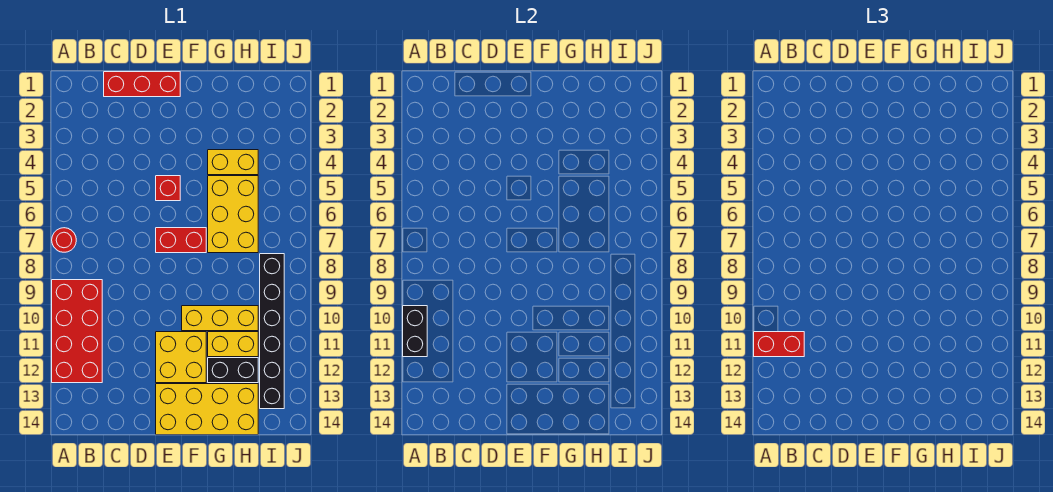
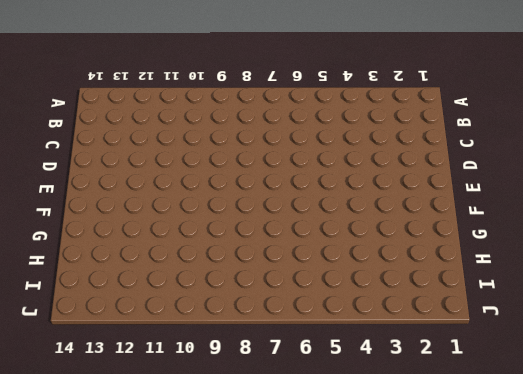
none -> red 1x1 round brick [52,228,76,252]
none -> red 2x4 brick [52,280,102,383]
none -> red 1x3 brick [104,72,180,97]

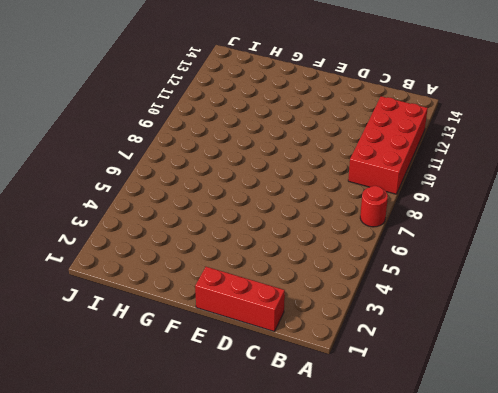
none -> red 1x1 brick [156,176,180,201]
none -> red 1x2 brick [156,228,206,253]
none -> yellow 2x2 brick [156,332,206,383]

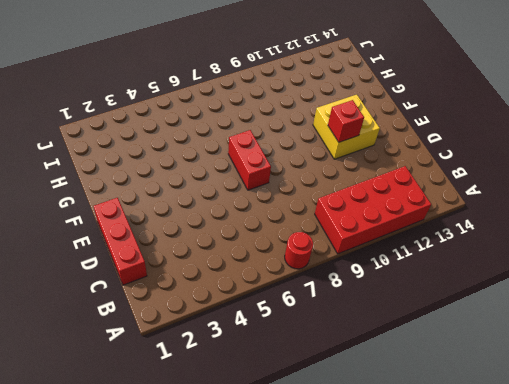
red 1x1 brick [328,100,364,142] -> red 1x1 brick moved to [156,176,180,201]
none -> yellow 2x4 brick [156,384,258,435]
none -> yellow 1x3 brick [182,306,258,331]
none -> yellow 1x2 brick [208,150,258,175]

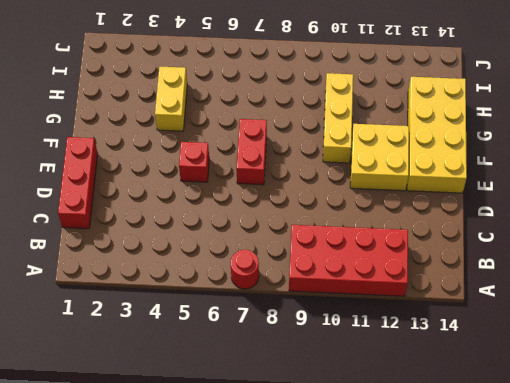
none -> yellow 2x3 brick [208,176,258,253]
none -> yellow 1x2 brick [208,332,258,357]
none -> black 1x2 brick [208,358,258,383]

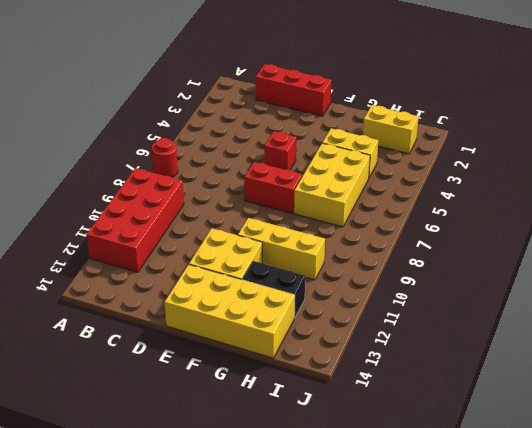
yellow 1x2 brick [363,105,419,154] -> yellow 1x2 brick moved to [208,332,258,357]
none -> black 1x6 brick [260,254,284,409]
none -> black 1x2 brick [403,306,427,357]
none -> red 1x2 brick [754,332,804,357]

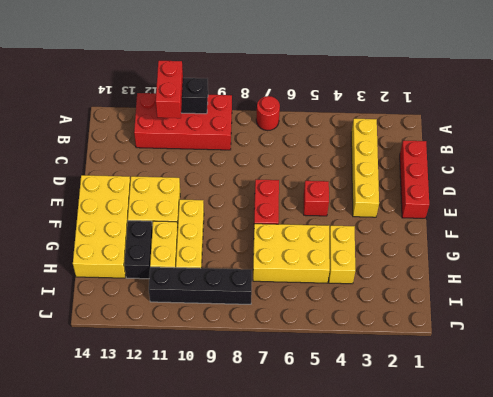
yellow 1x4 brick [351,119,379,217] -> none
black 1x4 brick [149,267,252,304] -> black 1x6 brick [260,254,284,409]

